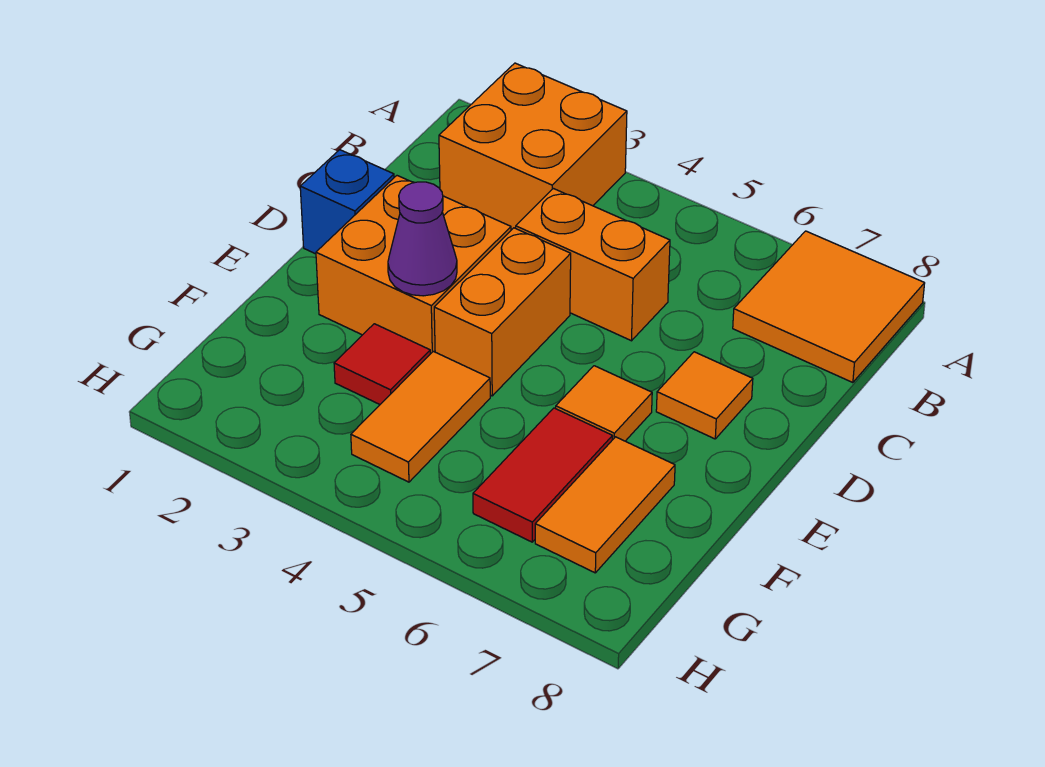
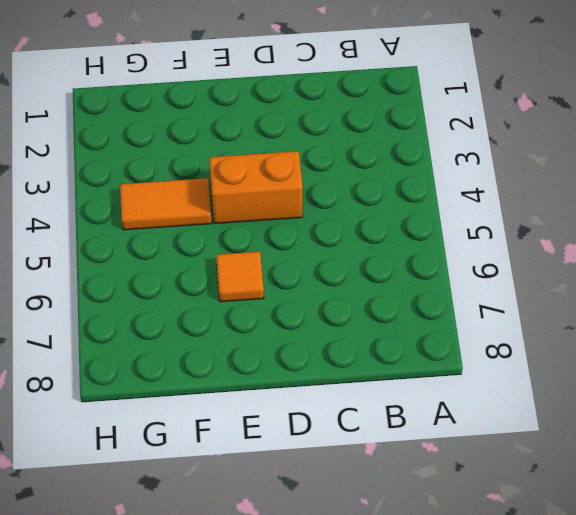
none -> orange 2x2 brick [439,63,627,229]
none -> orange 2x2 tile [733,231,925,383]
none -> orange 1x2 brick [516,189,670,341]

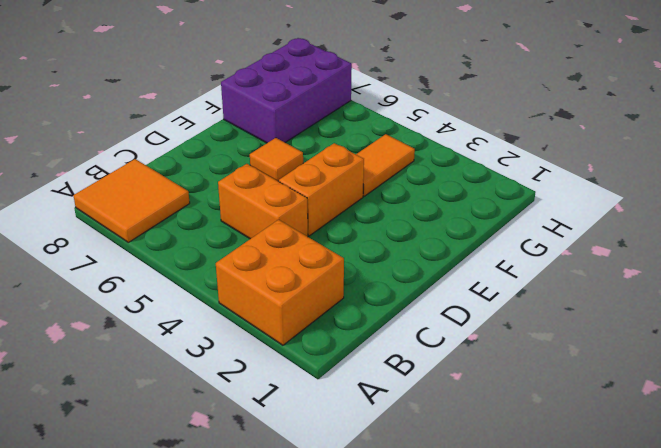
purple 2x3 brick [221,38,352,143] -> orange 1x2 tile [535,437,675,573]
none -> blue 1x1 brick [300,150,394,254]
none -> orange 2x2 brick [316,176,511,354]
none -> orange 1x1 tile [656,352,753,439]

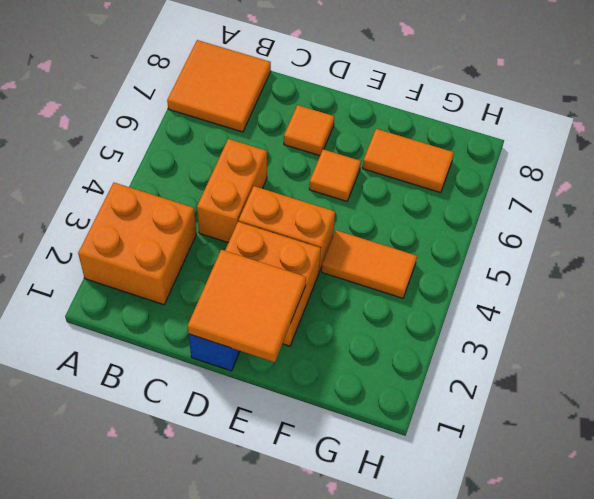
orange 2x2 tile [188,250,306,362] -> none
none -> red 1x1 tile [334,324,430,404]
none -> red 1x2 tile [473,408,613,542]
none -> purple 1x1 cone [388,182,457,296]

